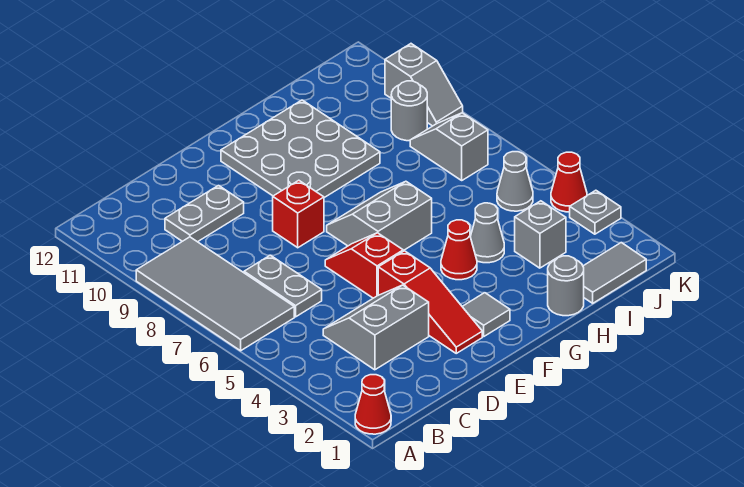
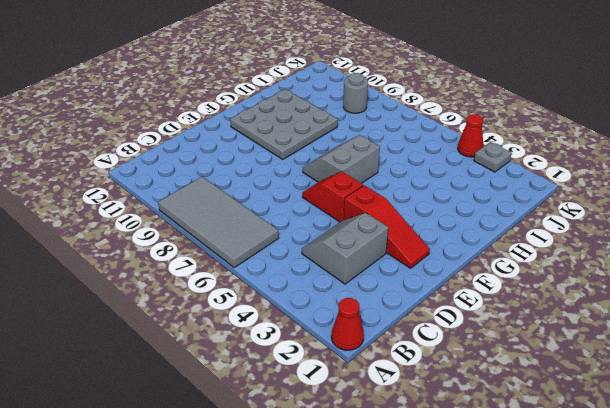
none -> grey 1x2 plate [244,255,322,317]
none -> grey 1x2 plate [165,186,244,242]
none -> red 1x1 brick [273,180,324,248]

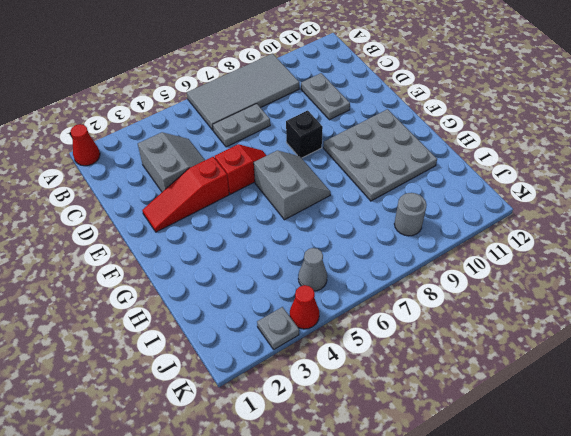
black 1x1 brick [286,111,323,158] -> red 1x1 brick [273,180,324,248]
none -> grey 1x1 tile [462,293,510,336]
none -> red 1x1 cone [441,220,477,280]
none -> grey 1x1 round brick [548,256,584,316]

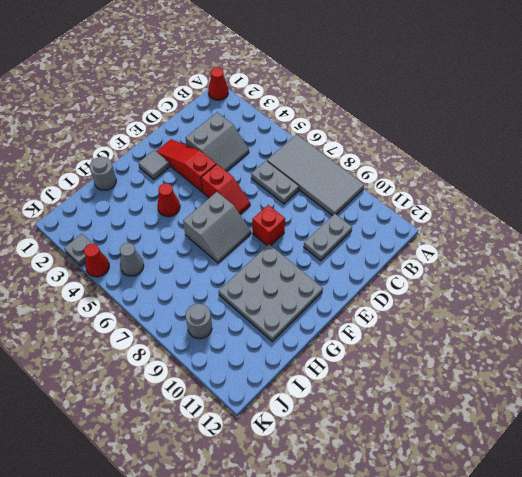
none -> grey 1x1 cone [470,203,504,263]
none -> grey 1x2 tile [583,243,646,303]
none -> grey 1x1 brick [515,201,566,268]

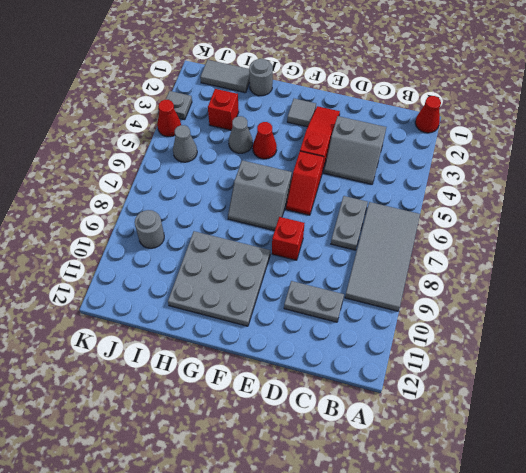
red 1x1 brick [208,89,239,130] -> grey 1x1 brick [515,201,566,268]
none -> grey 1x2 slope [410,113,488,180]
none -> grey 1x2 slope [385,44,463,126]

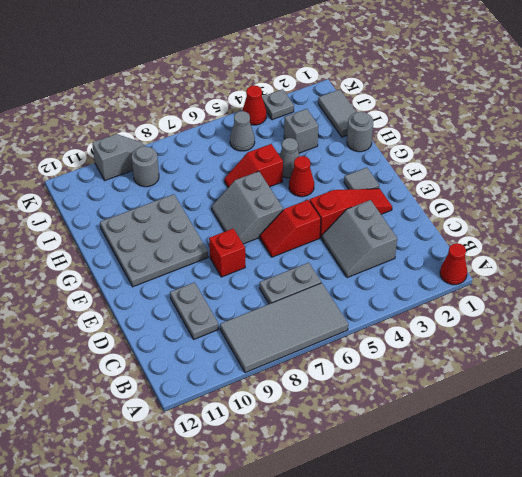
red 1x2 slope [224,144,283,187] -> none
none -> grey 1x2 slope [410,113,488,180]

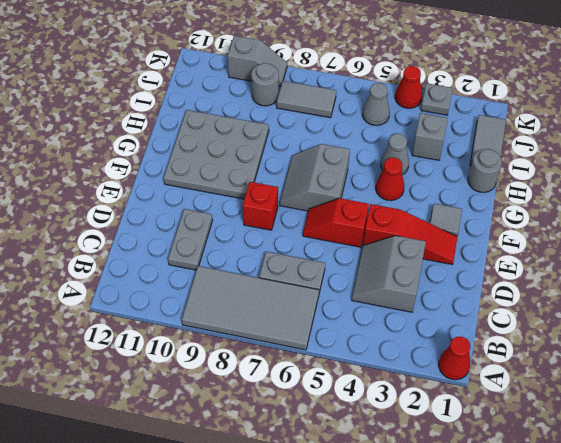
grey 1x2 tile [277,81,336,118] -> grey 1x2 slope [410,113,488,180]

